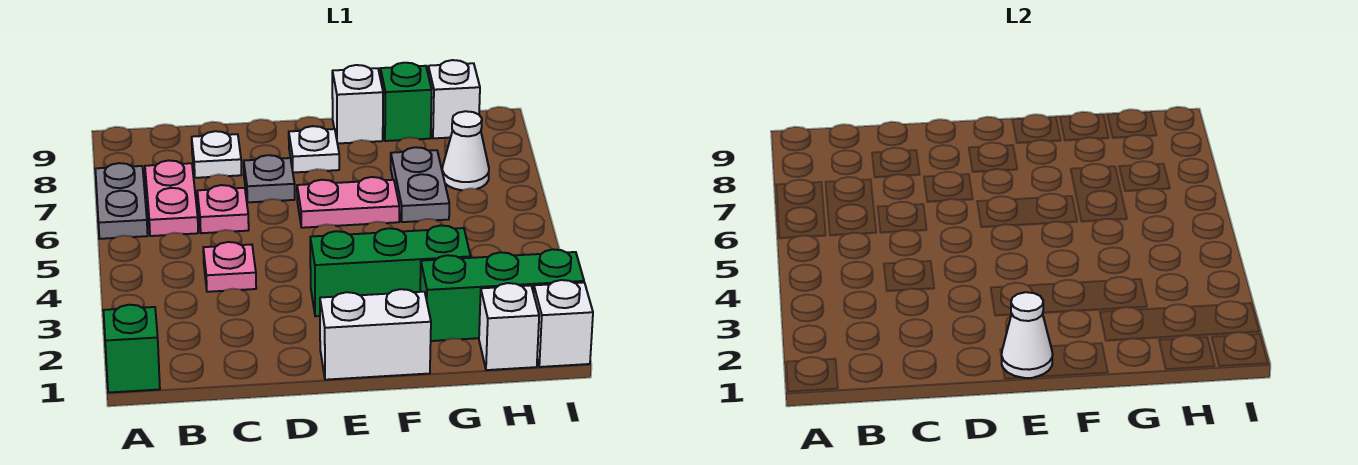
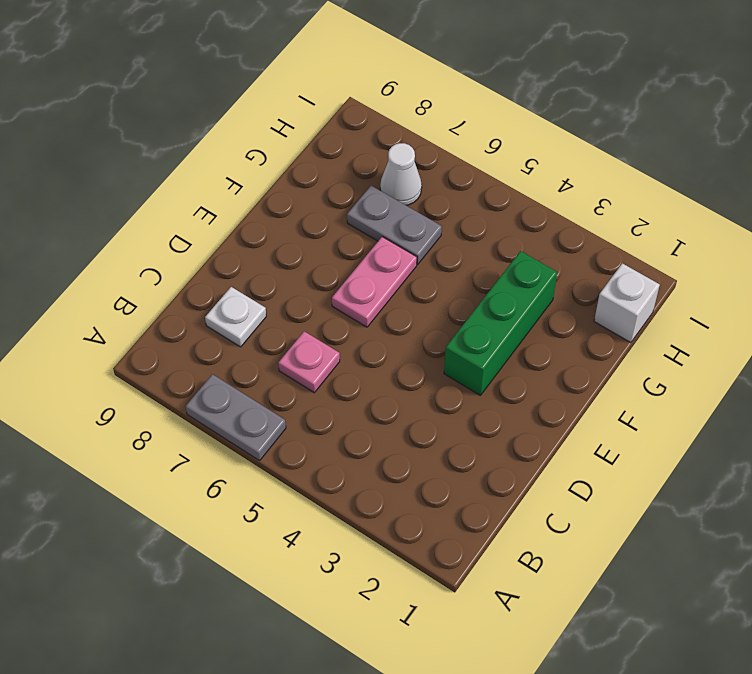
none -> green 1x1 brick [103,305,160,393]
none -> pink 1x2 plate [145,160,198,236]
none -> pink 1x1 plate [203,242,256,292]

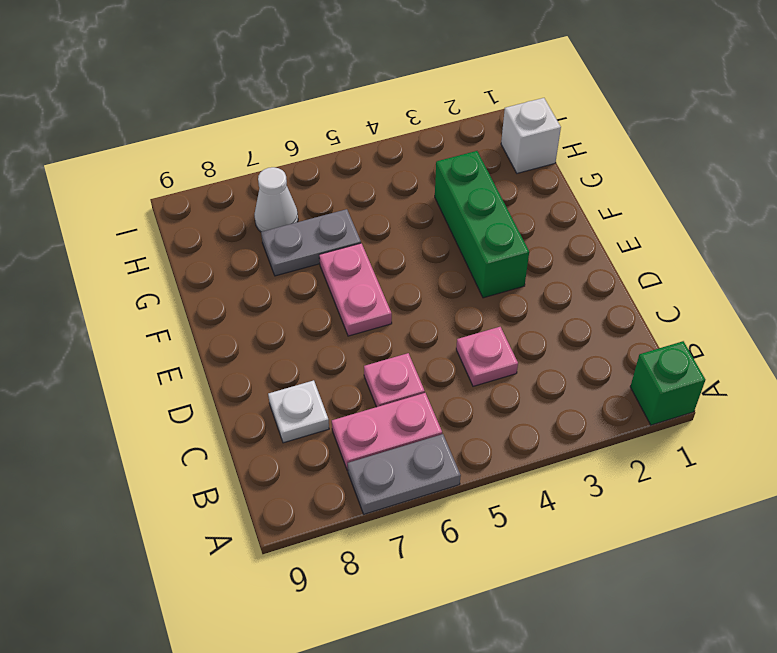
none -> grey 1x1 plate [244,155,295,202]
none -> white 1x2 brick [320,289,431,380]
none -> white 1x1 plate [289,126,339,173]

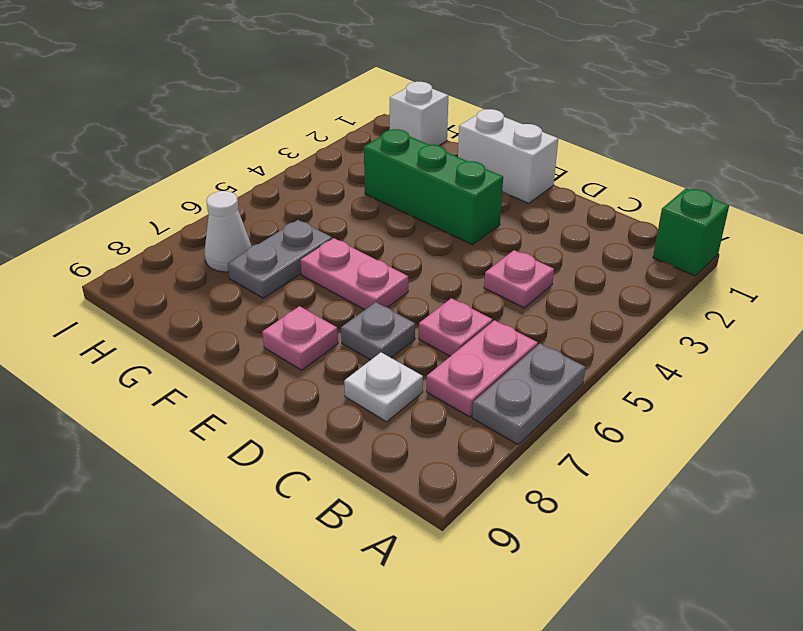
pink 1x1 plate [262,306,338,370] -> white 1x1 plate [289,126,339,173]
none -> white 1x1 brick [332,65,383,144]
none -> green 1x3 brick [420,249,584,341]
none -> green 1x1 brick [380,63,432,141]

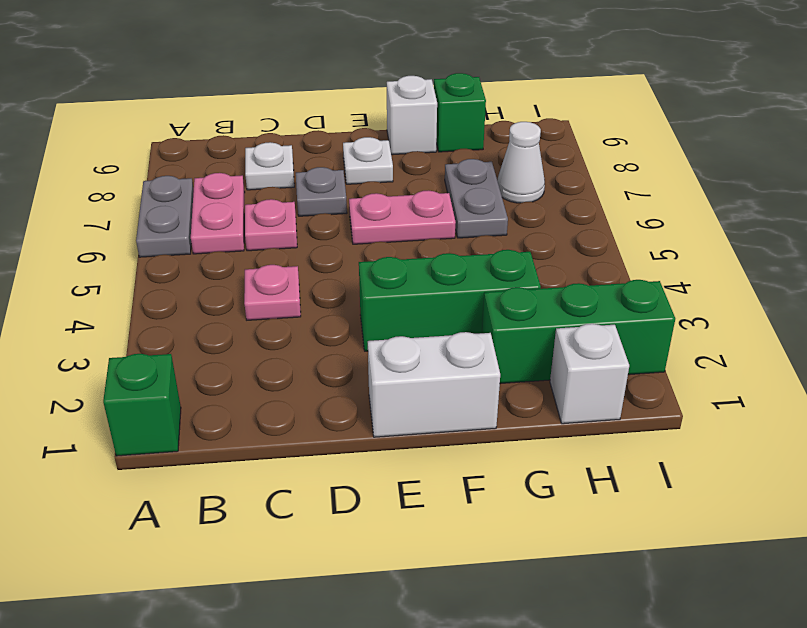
none -> white 1x1 brick [428,60,480,138]
none -> white 1x1 brick [534,280,593,367]
none -> white 1x1 cone [1002,292,1053,378]

